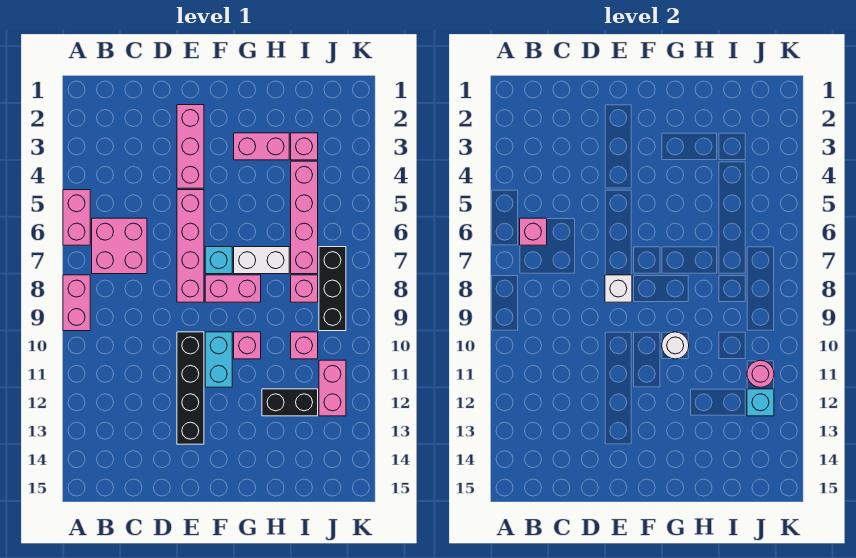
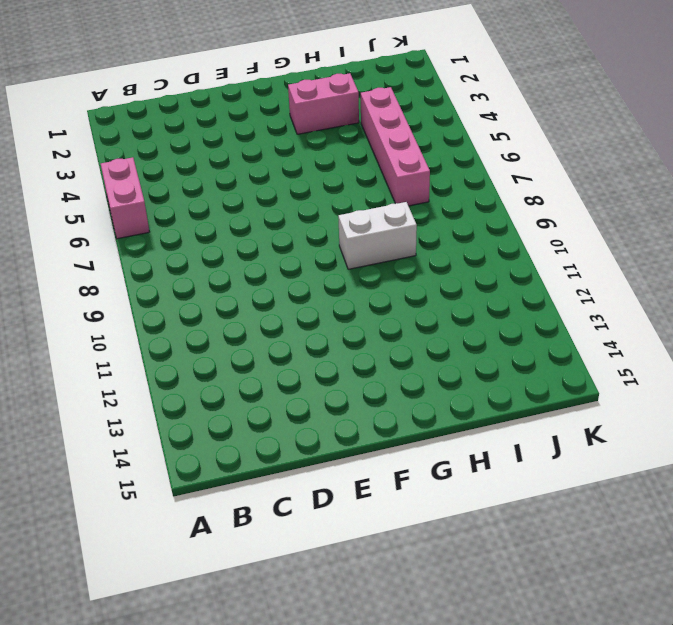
white 1x2 brick [338,202,417,269] -> white 1x2 brick moved to [234,247,289,274]
none -> pink 1x2 brick [63,275,90,331]
none -> pink 2x2 brick [92,218,147,274]
none -> pink 1x3 brick [177,105,204,188]

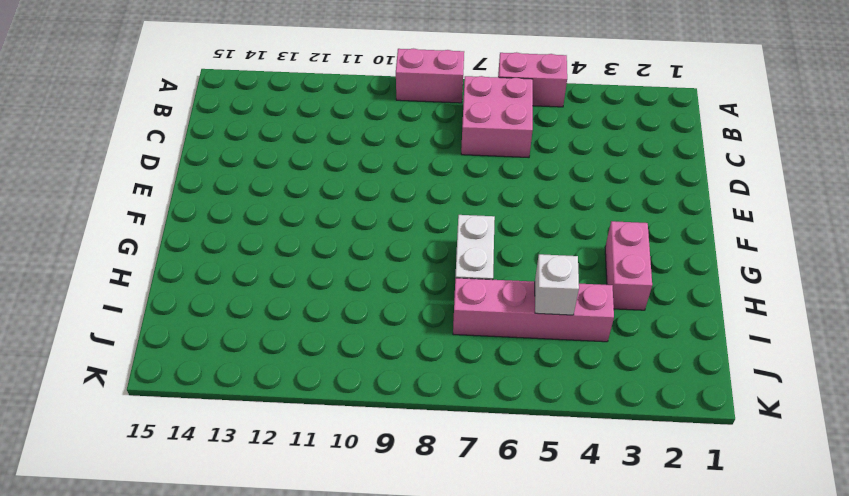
white 1x1 brick [535,254,579,315] -> white 1x1 brick moved to [605,275,632,302]
none -> pink 1x3 brick [177,105,204,188]
none -> pink 1x4 brick [177,190,204,302]
none -> black 1x4 brick [177,332,204,444]

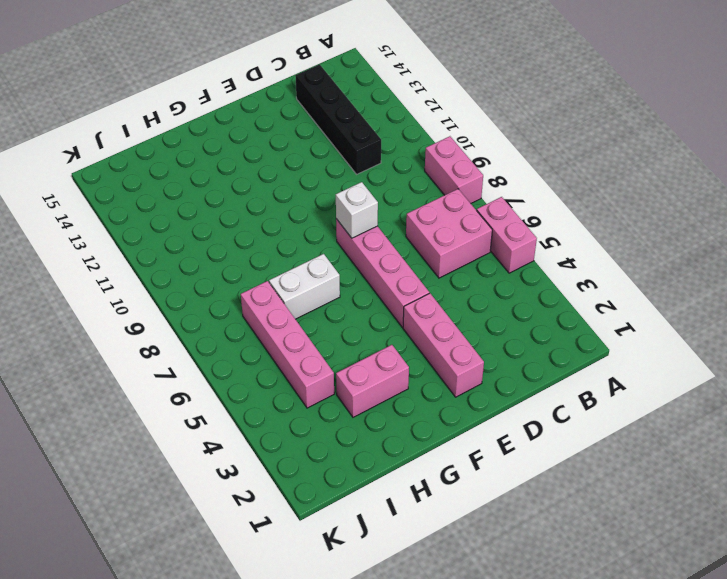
black 1x4 brick [295,64,381,174] -> black 1x4 brick moved to [177,332,204,444]
none -> cyan 1x1 brick [205,247,232,274]
none -> pink 1x2 brick [205,275,261,302]
none -> cyan 1x2 brick [205,332,232,387]

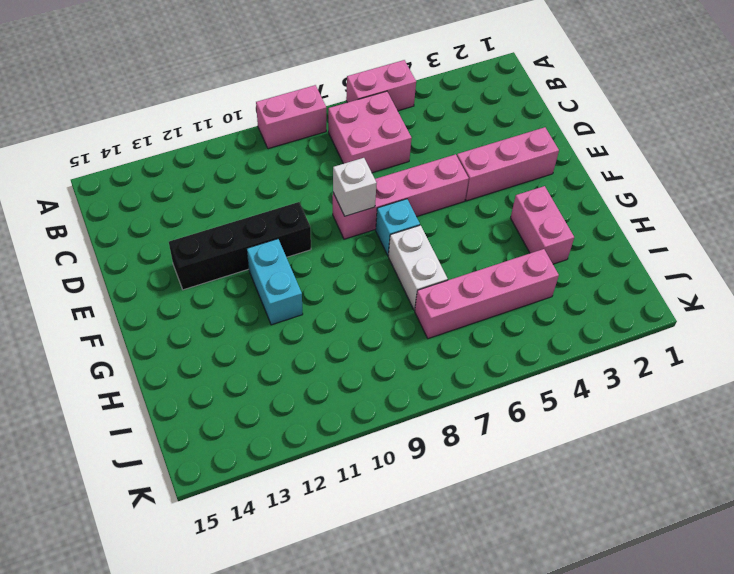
cyan 1x2 brick [247,239,303,325] -> cyan 1x2 brick turned to [205,332,232,387]
none -> pink 1x2 brick [205,275,261,302]
none -> pink 1x1 brick [234,332,261,359]
none -> black 1x2 brick [262,389,318,416]

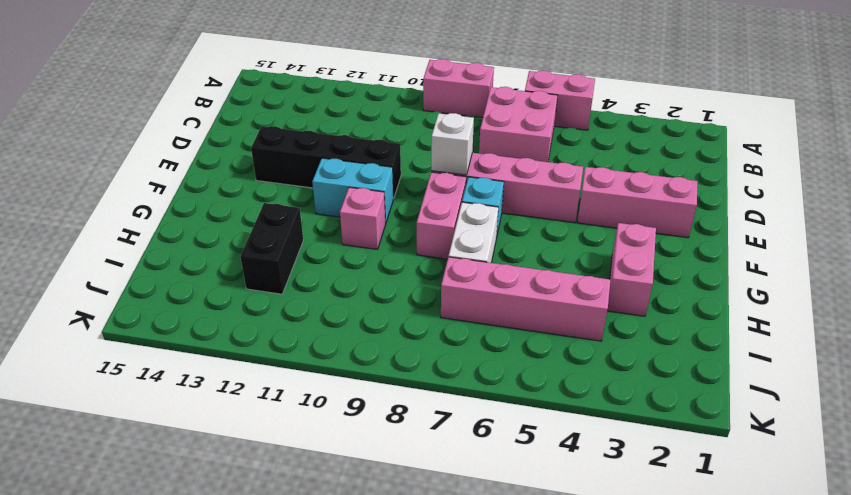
none -> pink 1x1 brick [291,133,318,160]
none -> pink 1x1 brick [291,275,318,302]
none -> pink 1x1 brick [291,332,318,359]

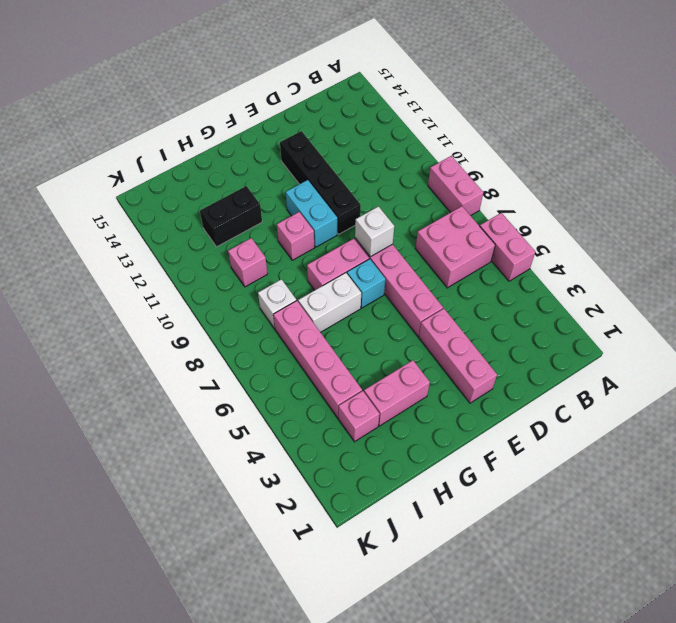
white 1x1 brick [258,279,296,329] -> pink 1x1 brick [291,275,318,302]
none -> black 1x3 brick [319,247,346,331]
none -> pink 1x2 brick [319,360,346,416]
none -> pink 1x1 brick [520,218,547,245]

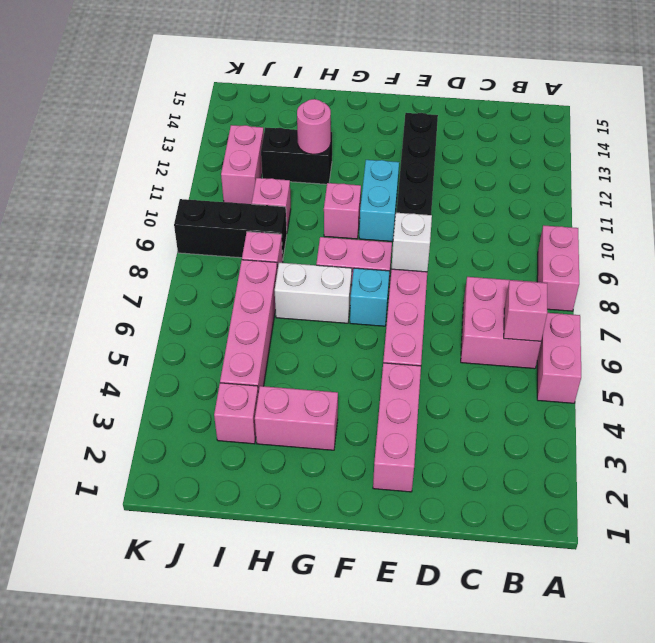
pink 1x1 round brick [297,99,331,154] -> pink 1x1 round brick moved to [747,360,774,387]
black 1x3 brick [174,199,287,258] -> black 1x3 brick turned to [319,247,346,331]
none -> white 1x1 round brick [662,332,689,359]
none -> cyan 1x1 brick [747,389,774,416]

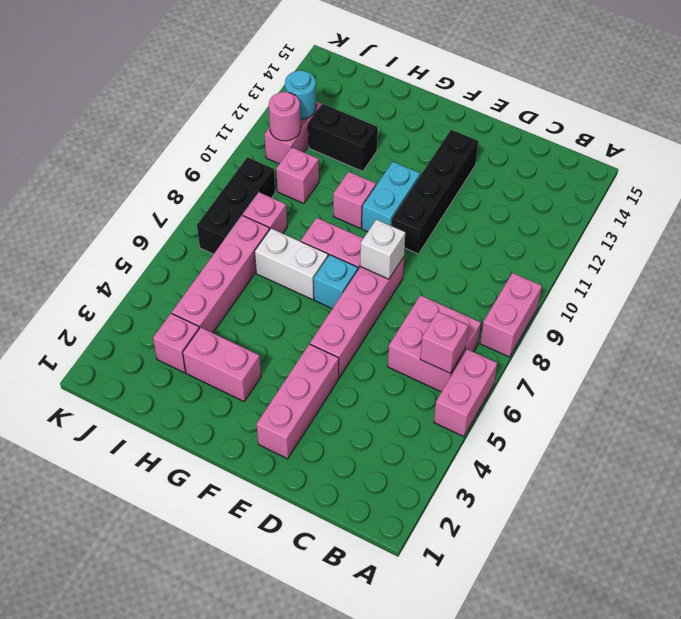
cyan 1x1 round brick [285,70,316,119] -> cyan 1x1 brick [747,389,774,416]
none -> white 1x1 round brick [662,332,689,359]

